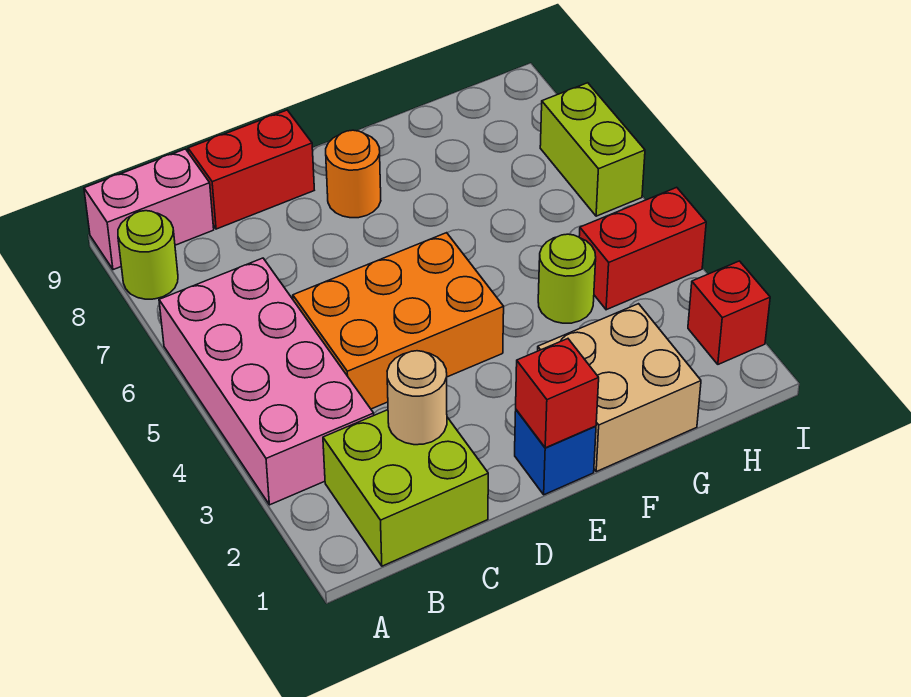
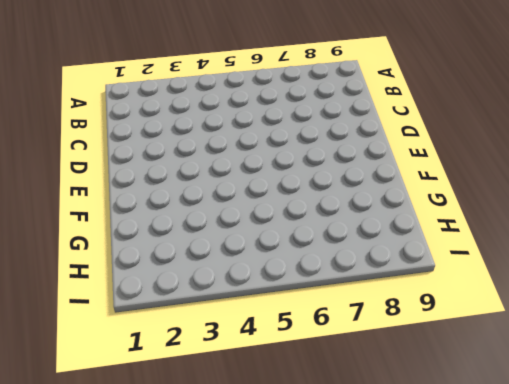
none -> pink 2x4 brick [159,258,374,505]
none -> lime 1x1 round brick [118,211,178,299]
none -> pink 1x2 brick [84,149,214,270]

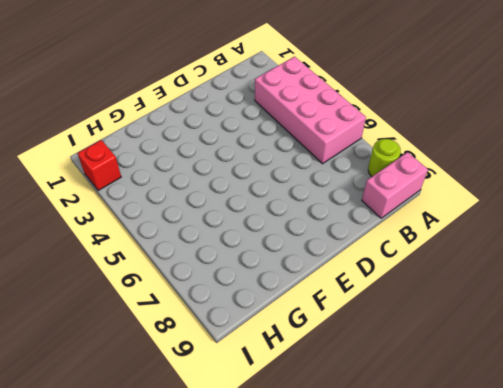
none -> lime 2x2 brick [323,410,488,566]
none -> orange 2x3 brick [293,233,504,409]
none -> red 1x2 brick [188,110,314,229]

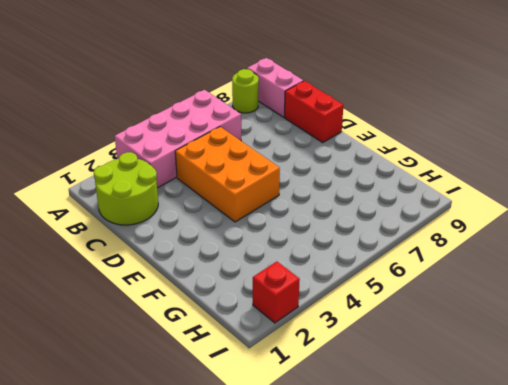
lime 2x2 round brick [94,152,158,225] -> lime 2x2 brick [323,410,488,566]
none -> blue 1x1 brick [515,410,596,495]
none -> orange 1x1 round brick [326,130,381,218]
none -> tan 2x2 brick [538,304,701,472]

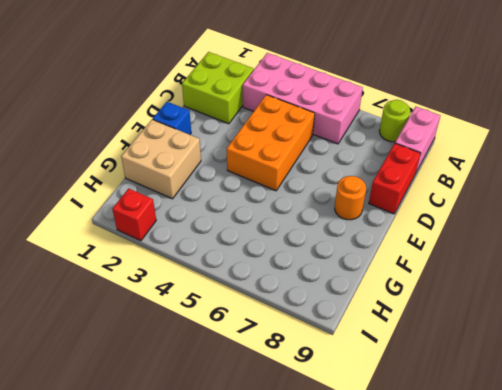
none -> lime 1x1 round brick [538,234,596,323]
none -> red 1x2 brick [579,187,706,310]
none -> lime 1x2 brick [540,83,645,216]

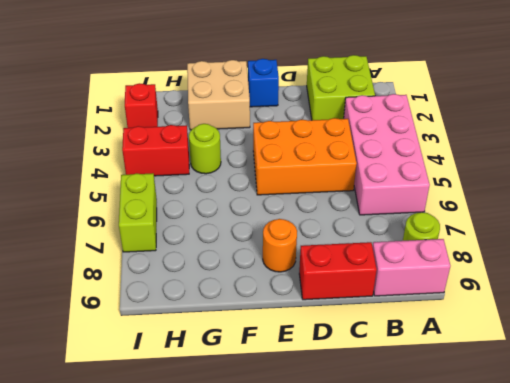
none -> tan 1x1 round brick [387,351,447,445]
none -> red 1x1 brick [516,339,599,448]

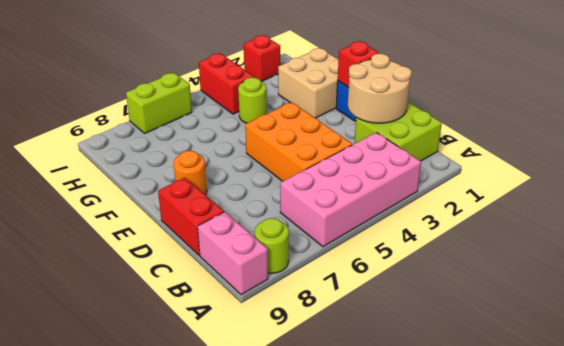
tan 2x2 round brick [348,54,412,123] -> tan 1x1 round brick [387,351,447,445]

